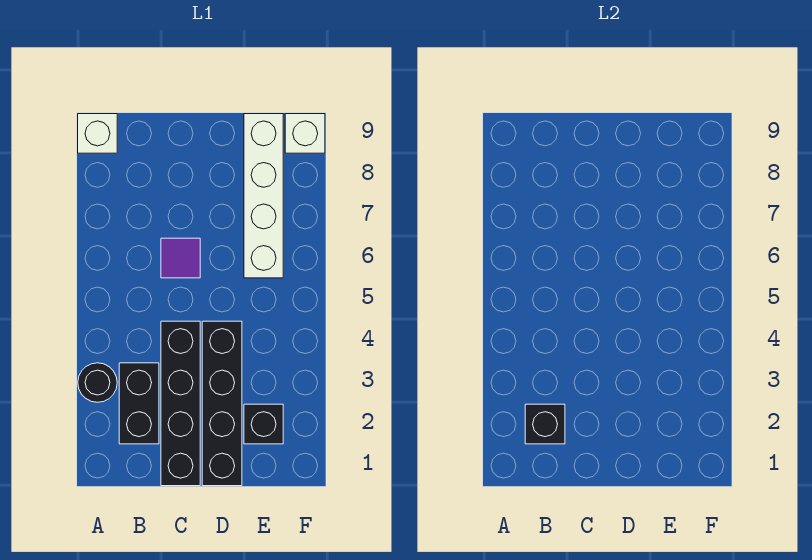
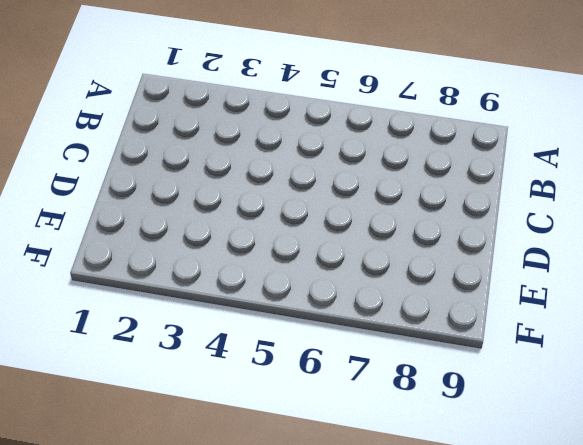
none -> black 1x1 round brick [78,363,117,402]
none -> white 1x1 brick [78,114,117,153]

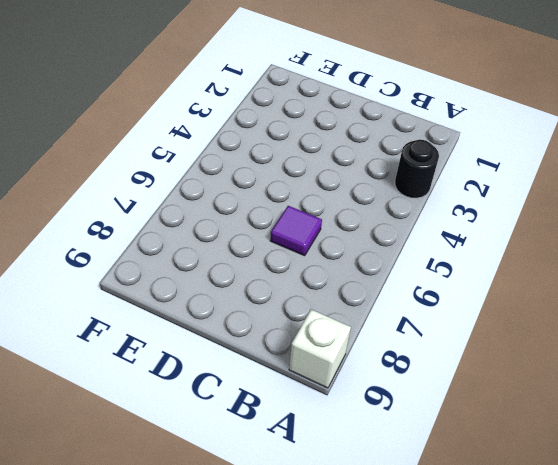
none -> black 1x2 brick [119,363,159,444]
none -> black 1x4 brick [161,321,200,486]

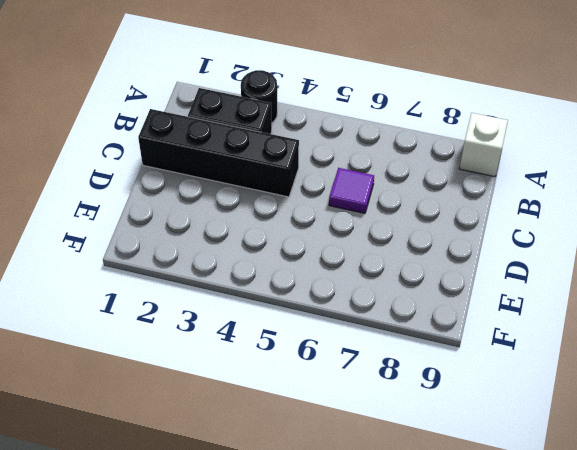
none -> black 1x4 brick [202,321,242,486]
none -> black 1x1 brick [244,404,283,444]

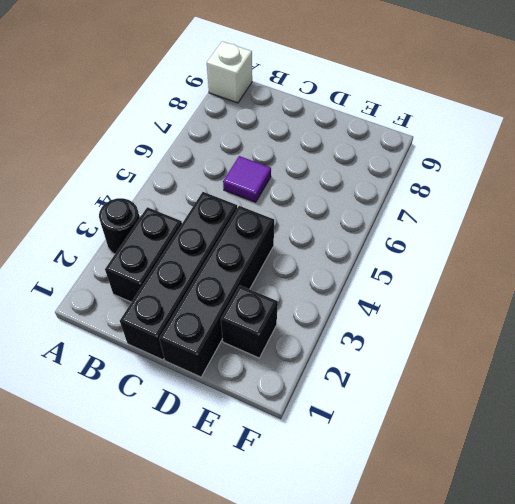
none -> white 1x4 brick [244,114,283,278]
none -> white 1x1 brick [285,114,325,153]

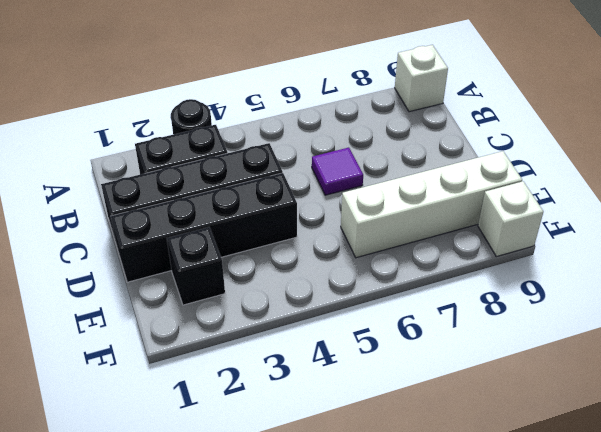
none -> black 1x1 brick [525,404,565,444]

